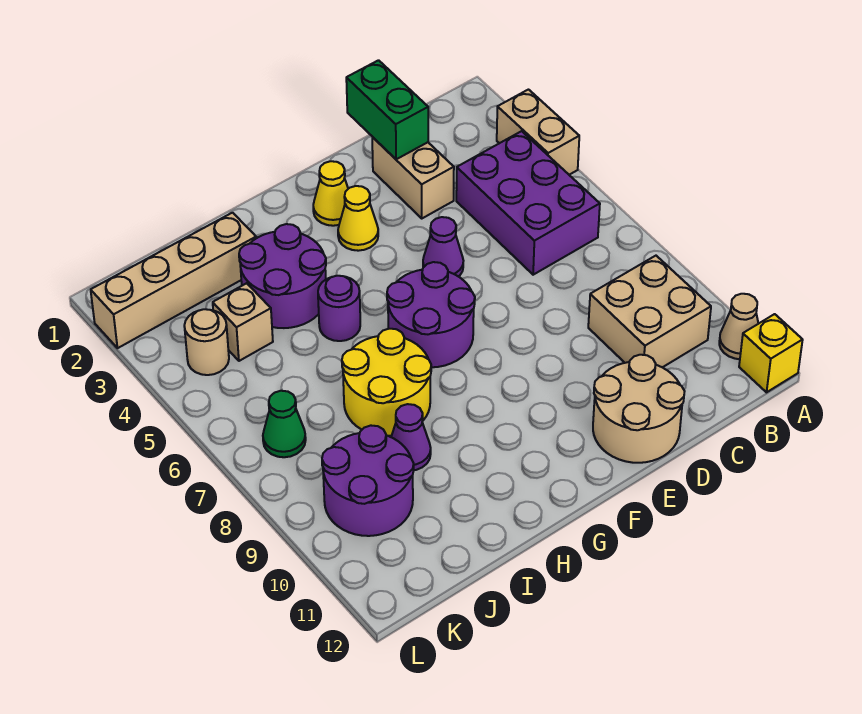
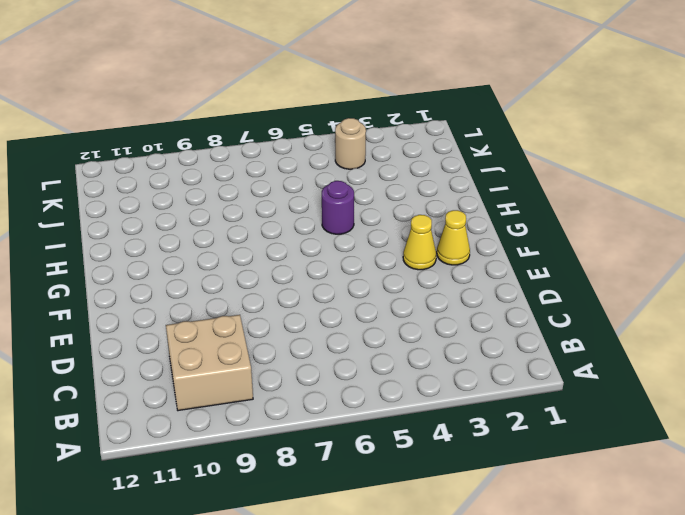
none -> tan 1x2 brick [497,90,579,175]
none -> tan 1x1 cone [719,294,758,359]
none -> yellow 1x1 brick [739,314,803,392]

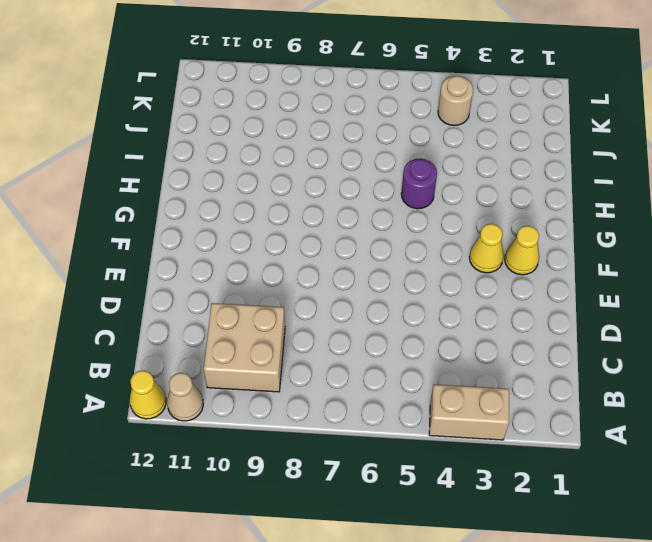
yellow 1x1 cone [130,371,166,419] -> yellow 1x1 brick [739,314,803,392]
none -> purple 2x3 brick [456,131,600,275]
none -> tan 1x2 brick [372,137,454,218]
none -> tan 2x2 round brick [593,355,685,463]

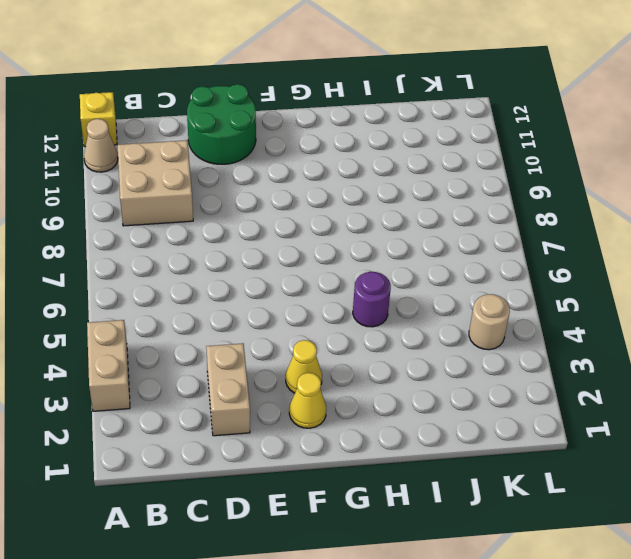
green 2x2 round brick [187,84,256,164] -> tan 2x2 round brick [593,355,685,463]
none -> purple 2x3 brick [456,131,600,275]
none -> purple 1x1 cone [423,217,463,277]
none -> purple 2x2 round brick [387,262,475,367]

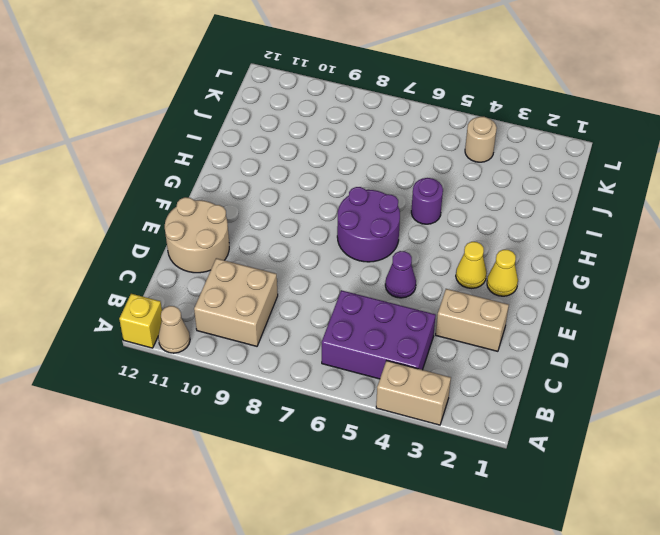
none -> purple 2x2 round brick [239,224,326,328]
none -> yellow 2x2 round brick [342,329,431,436]
none -> tan 1x4 brick [91,213,256,348]

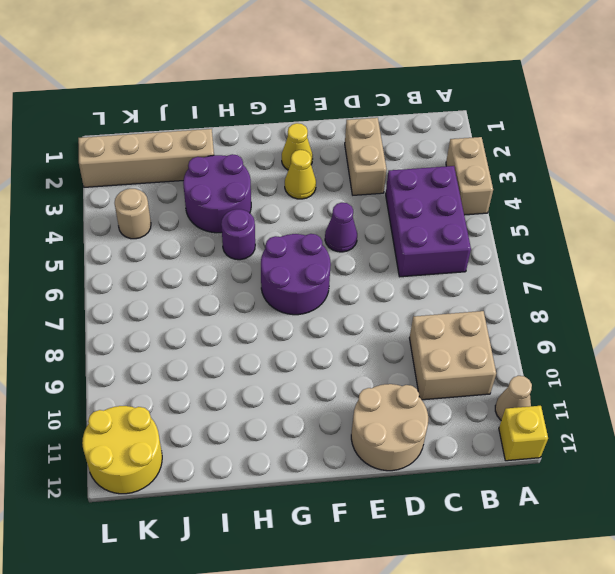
yellow 2x2 round brick [82,406,162,494] -> yellow 2x2 round brick moved to [342,329,431,436]
none -> purple 1x1 cone [391,404,431,470]
none -> tan 1x1 brick [213,283,273,361]
none -> purple 2x2 round brick [322,426,414,536]

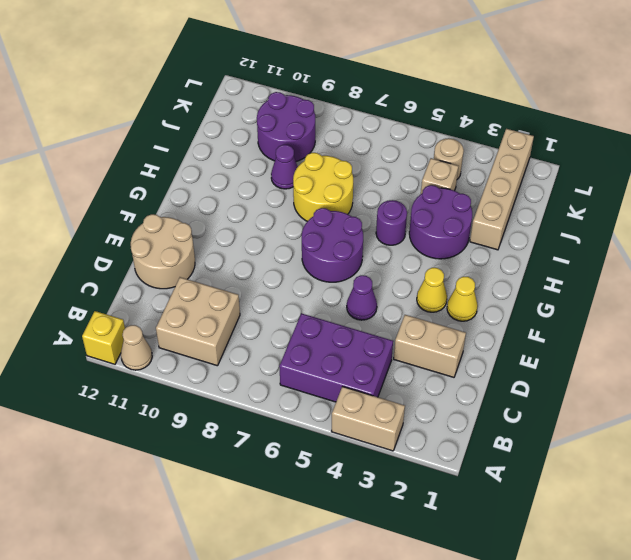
none -> green 1x1 cone [263,391,306,457]
none -> green 1x2 brick [346,60,428,159]

